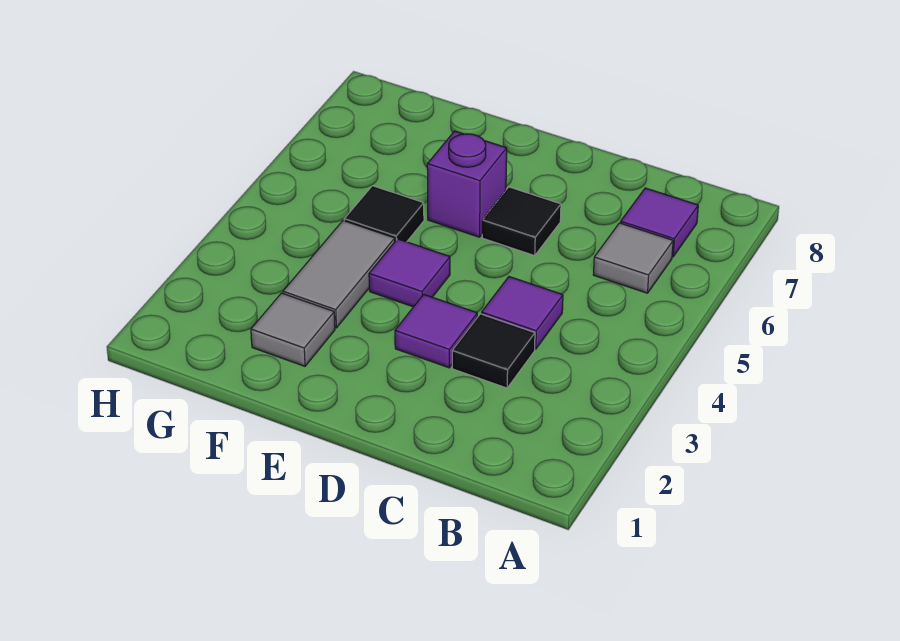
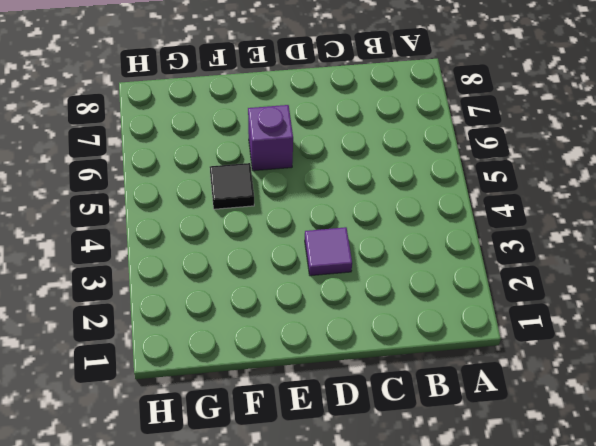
none -> grey 1x1 tile [593,223,673,293]
none -> purple 1x1 tile [621,188,698,257]

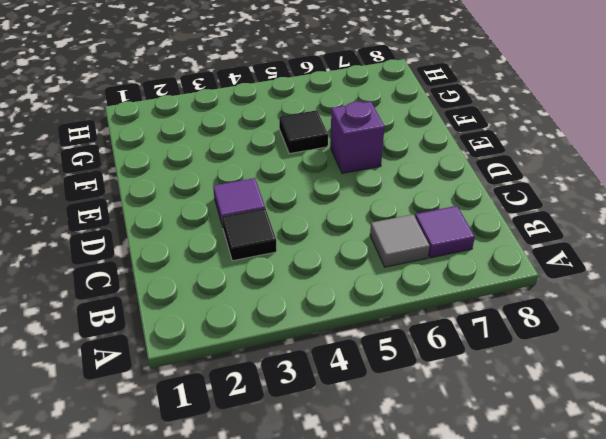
none -> purple 1x1 tile [482,277,563,349]
none -> black 1x1 tile [482,187,561,256]

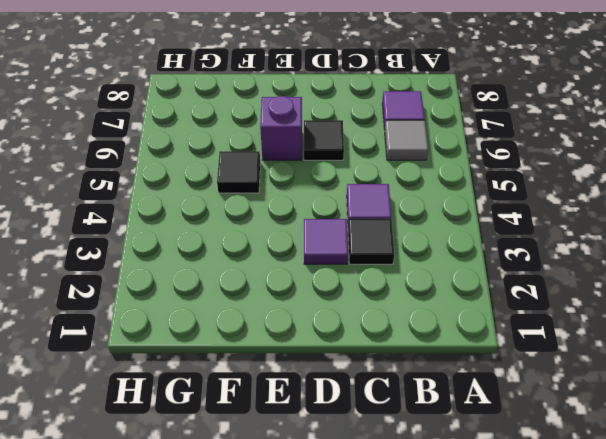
none -> purple 1x1 tile [369,239,450,307]
none -> grey 1x1 tile [251,293,335,366]

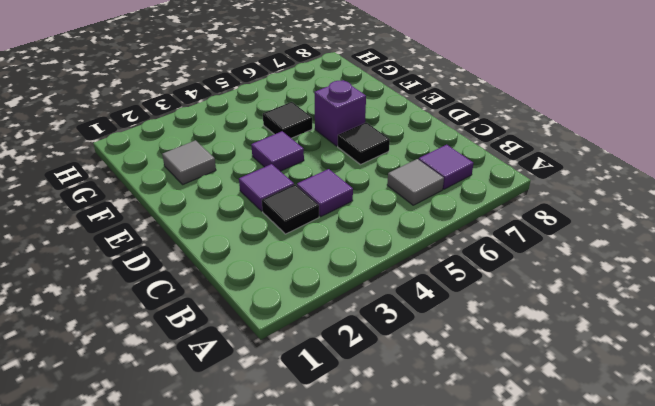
none -> grey 1x2 tile [283,221,395,328]

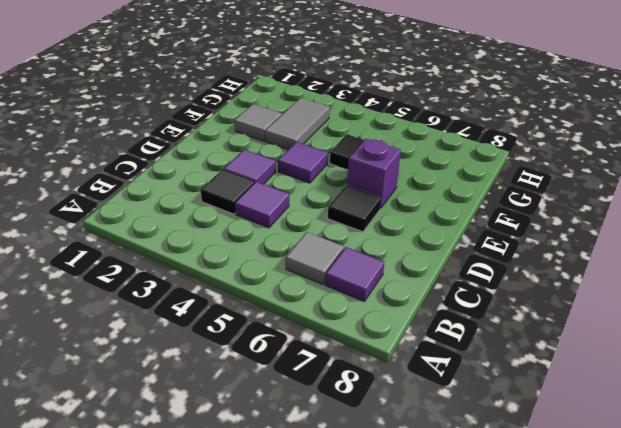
grey 1x2 tile [265,98,330,149] -> grey 1x2 tile turned to [283,221,395,328]

